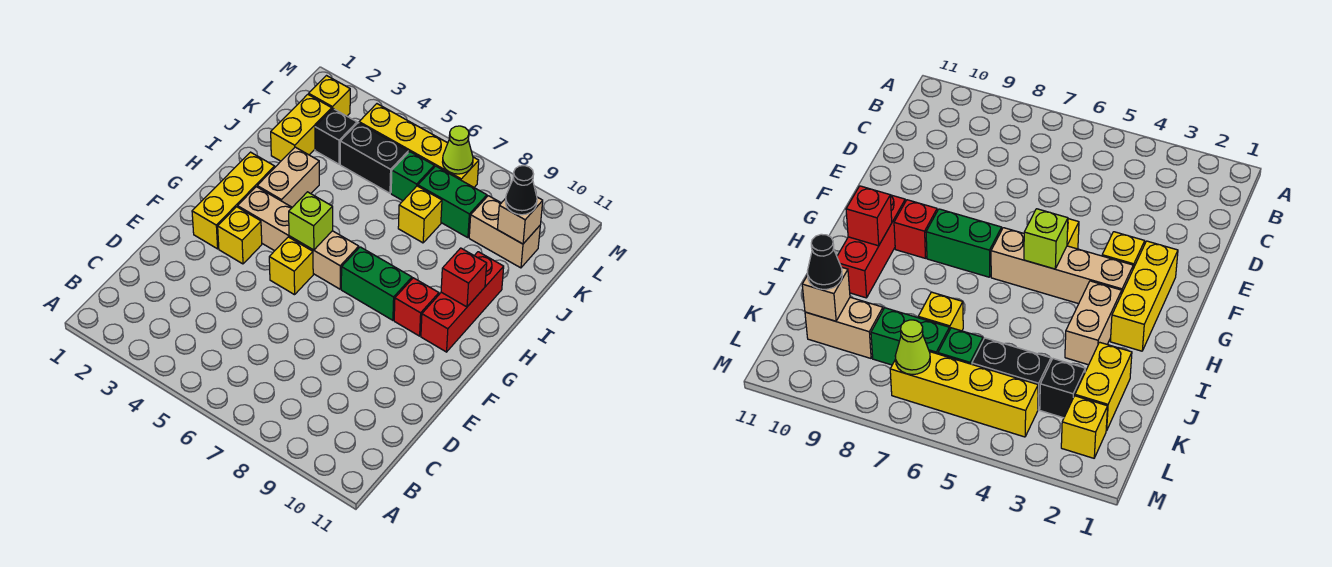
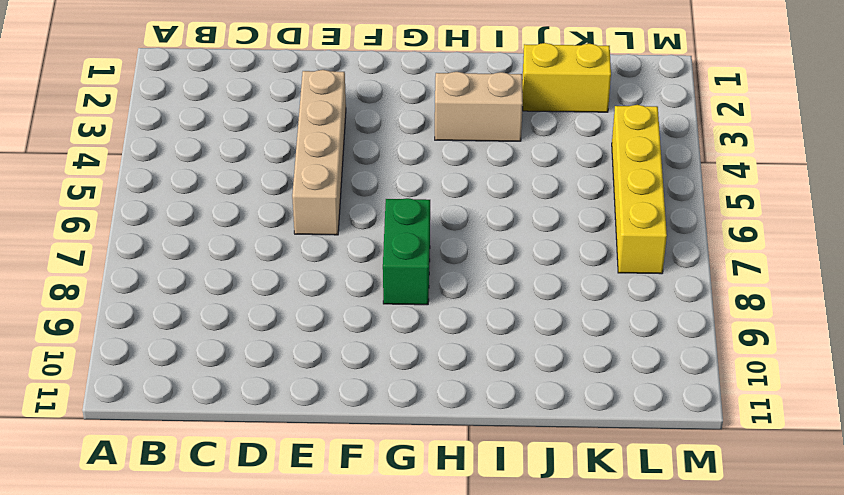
tan 1x4 brick [292,70,346,235] -> tan 1x4 brick moved to [238,187,359,289]
none -> yellow 1x3 brick [192,152,275,249]
none -> yellow 1x1 brick [218,207,262,264]
none -> yellow 1x1 brick [269,237,313,295]

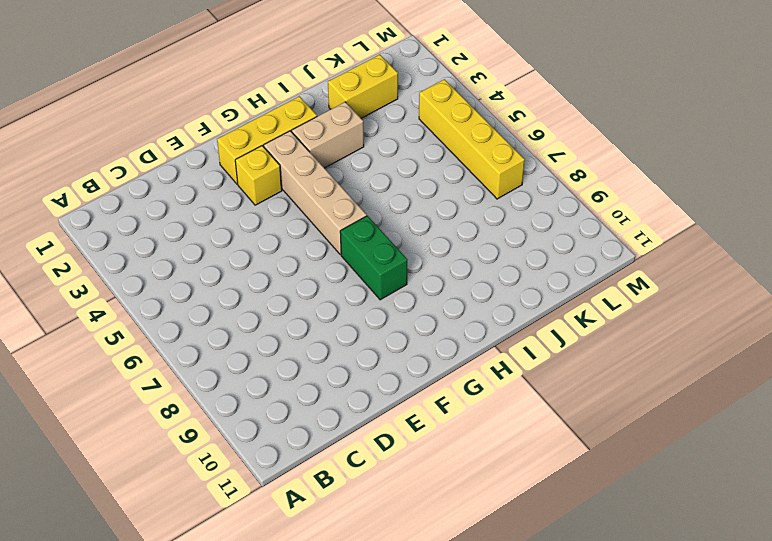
none -> yellow 1x1 brick [269,237,313,295]
none -> red 1x1 brick [394,278,439,336]
none -> red 1x3 brick [421,252,504,352]

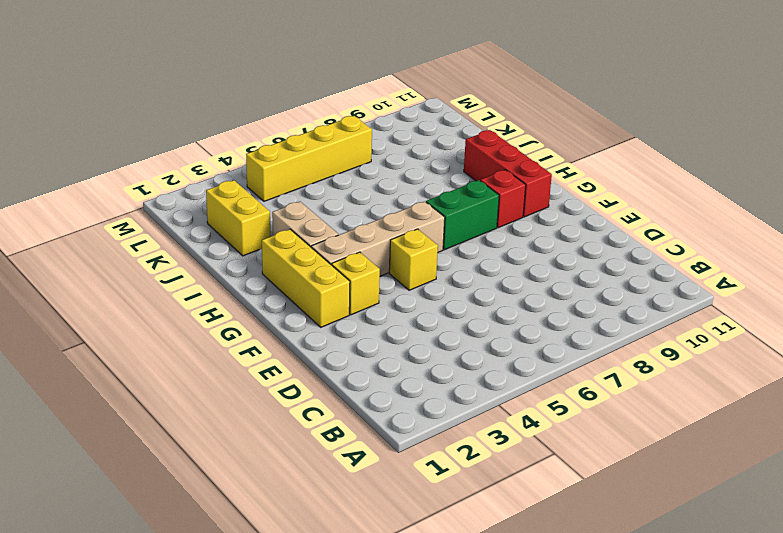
none -> yellow 1x1 brick [398,186,442,243]
none -> black 1x1 brick [315,109,357,164]
none -> black 1x2 brick [340,123,408,193]

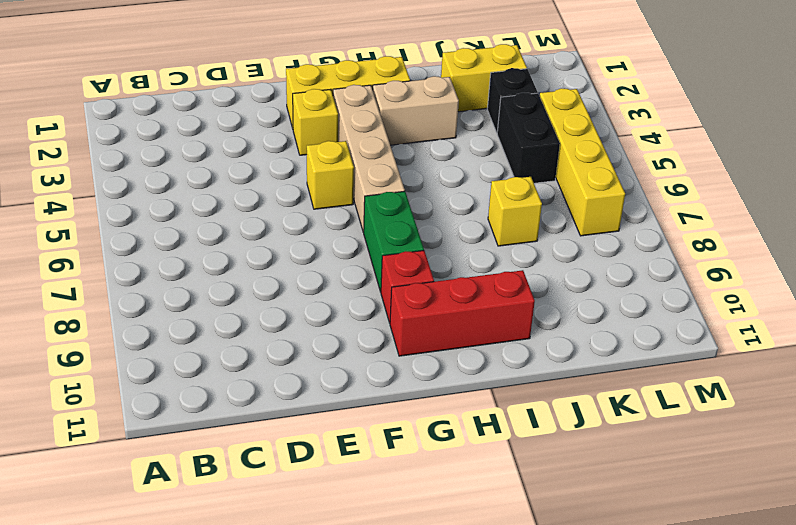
none -> green 1x1 brick [391,152,434,201]
none -> green 1x2 brick [418,166,487,238]
none -> tan 1x2 brick [469,196,540,268]

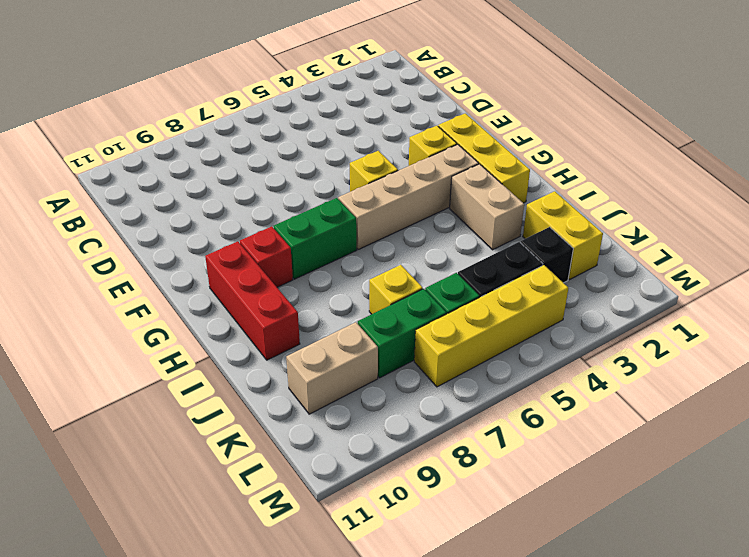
none -> yellow 1x1 brick [309,76,350,116]
none -> lime 1x1 brick [289,192,333,250]
none -> red 1x1 brick [441,248,487,307]

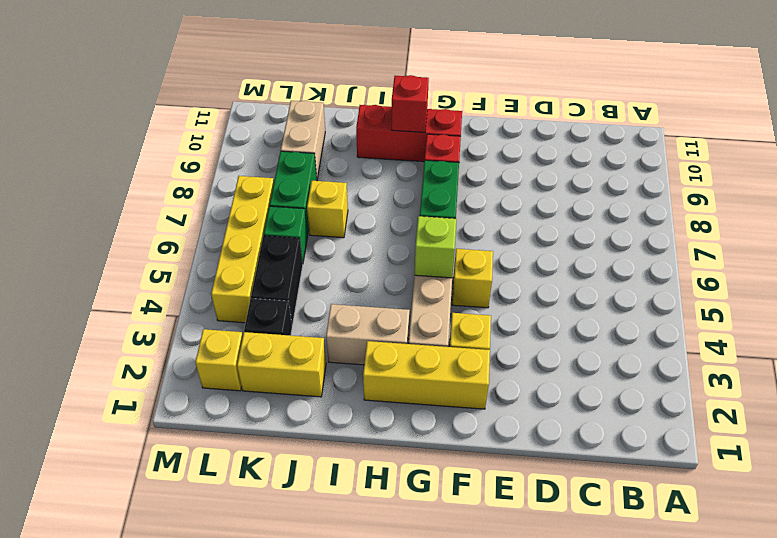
none -> tan 1x1 brick [497,197,543,244]
none -> lime 1x1 cone [443,126,473,174]
none -> black 1x1 cone [505,166,537,215]

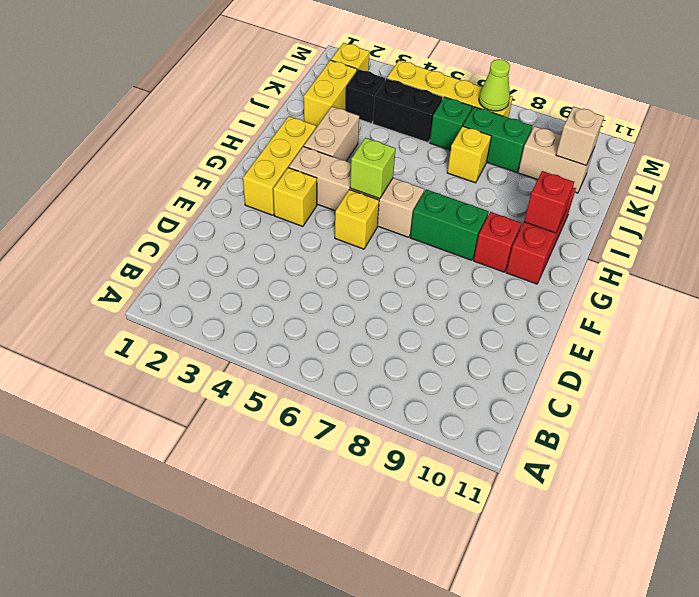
none -> black 1x1 cone [505,166,537,215]

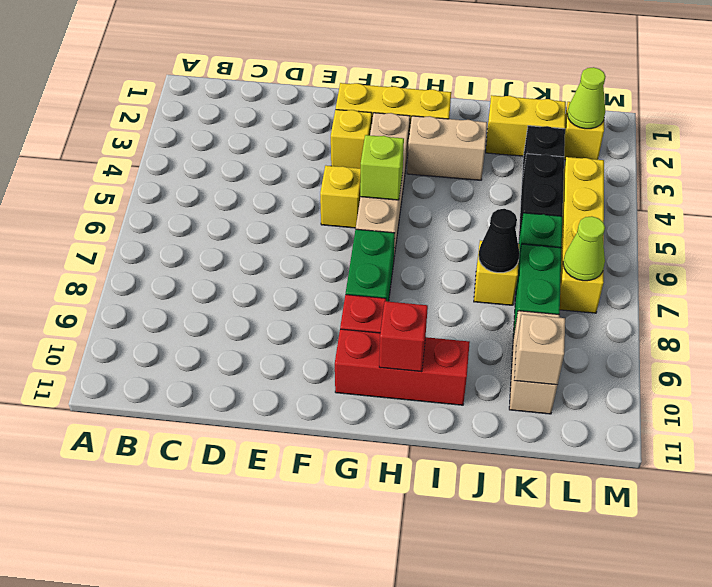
black 1x1 cone [479,209,520,273] -> black 1x1 cone moved to [505,166,537,215]
lime 1x1 cone [567,67,606,129] -> none

